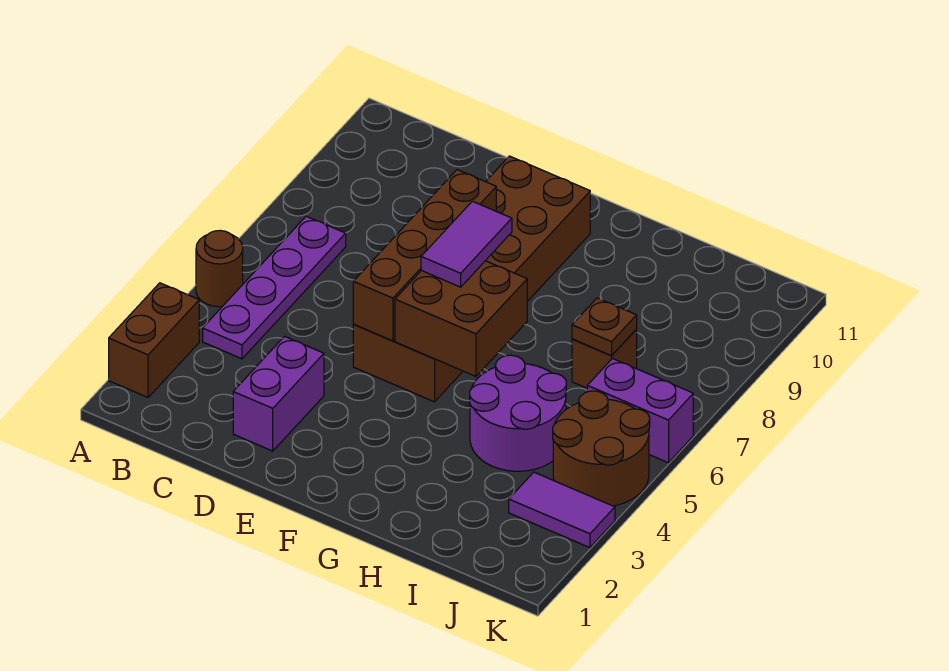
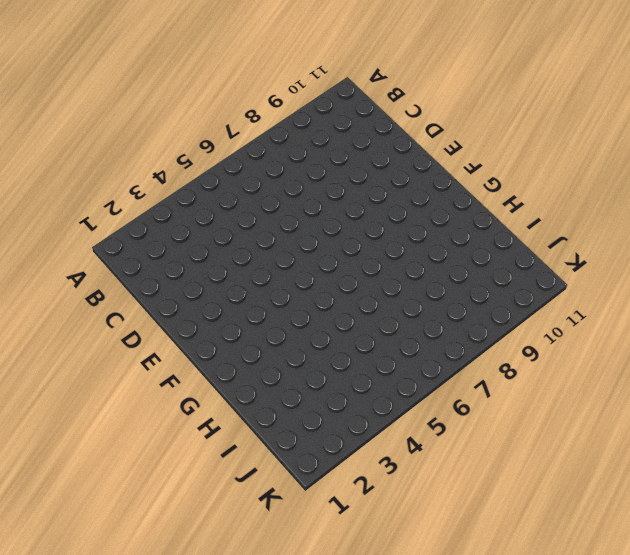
none -> brown 1x2 brick [109,283,199,397]
none -> brown 1x1 round brick [196,231,243,307]
none -> purple 1x4 plate [203,216,346,359]

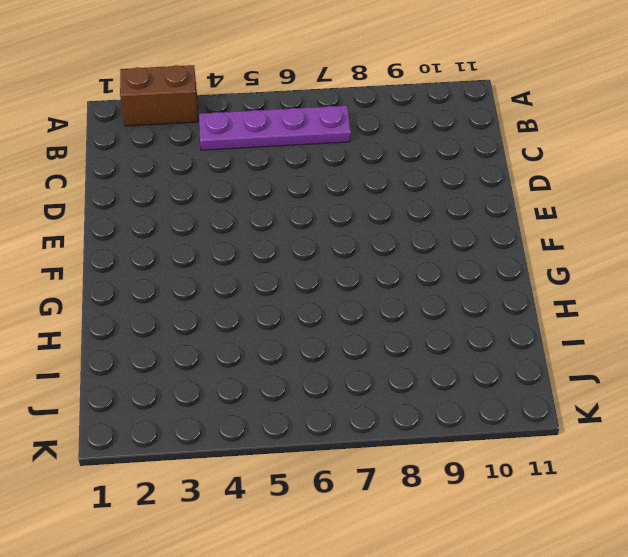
none -> brown 1x1 round brick [196,231,243,307]
none -> purple 1x2 brick [233,336,324,451]
none -> brown 2x6 brick [353,156,590,402]

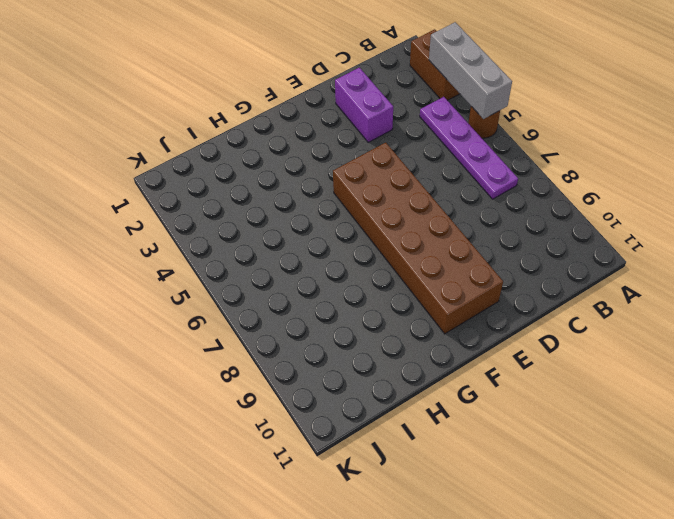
grey 1x3 brick [429,22,512,119] -> none
none -> purple 2x2 round brick [470,355,566,471]
none -> brown 1x1 brick [572,330,637,388]
none -> purple 1x2 tile [509,472,615,548]

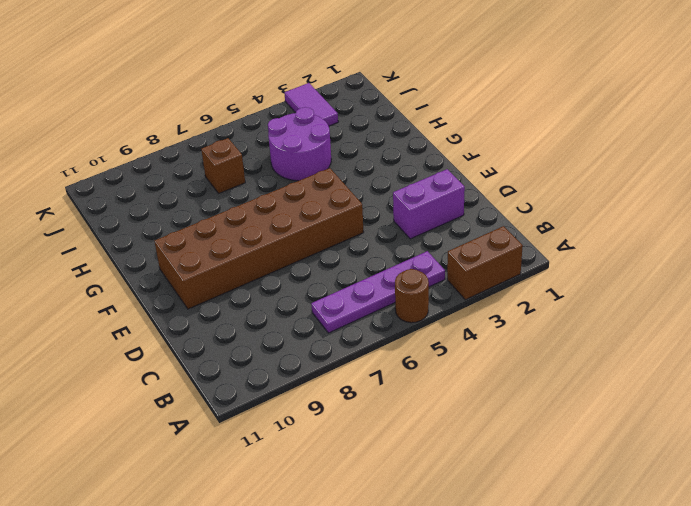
none -> brown 2x2 round brick [553,391,650,506]
none -> purple 1x2 brick [587,359,693,463]
none -> brown 1x4 brick [353,170,496,341]

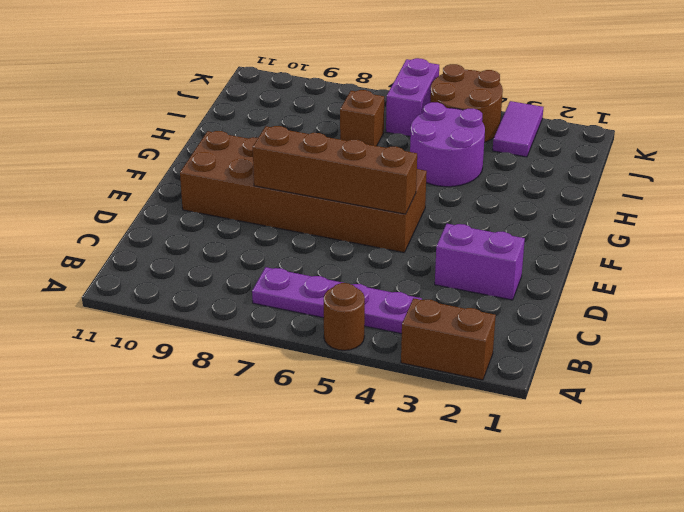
none -> brown 2x2 brick [395,261,527,376]
none -> brown 1x1 plate [572,298,637,356]
none -> purple 1x2 tile [421,201,512,287]

